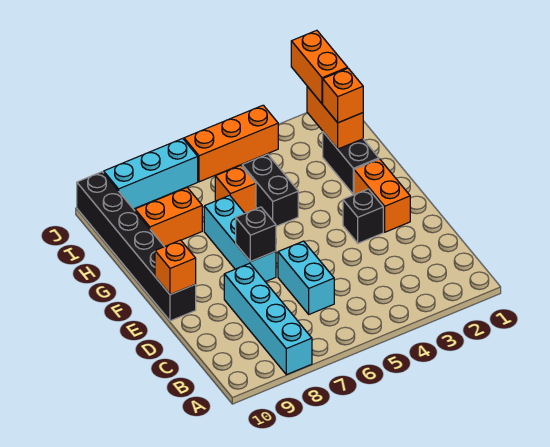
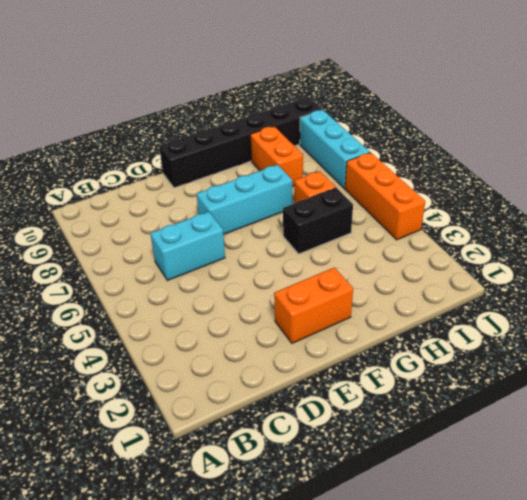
none -> cyan 1x4 brick [224,263,312,375]
none -> black 1x1 brick [343,189,383,243]
none -> black 1x2 brick [323,132,379,194]

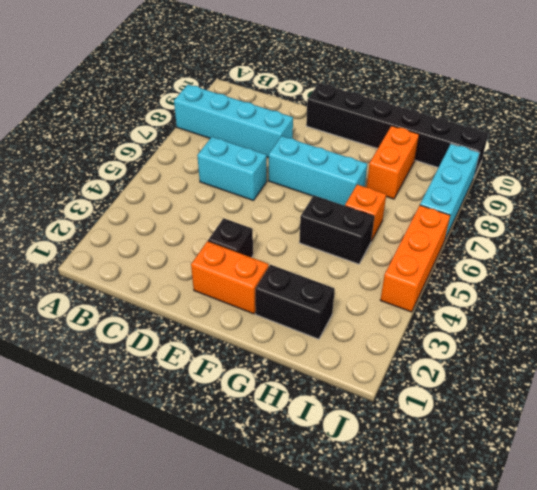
none -> black 1x1 brick [236,207,276,262]
none -> orange 1x1 brick [155,240,196,295]
none -> orange 1x2 brick [307,86,363,149]

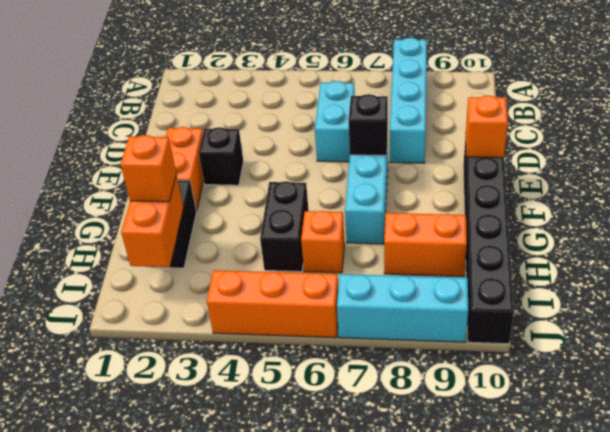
none -> orange 1x2 brick [291,30,348,104]

